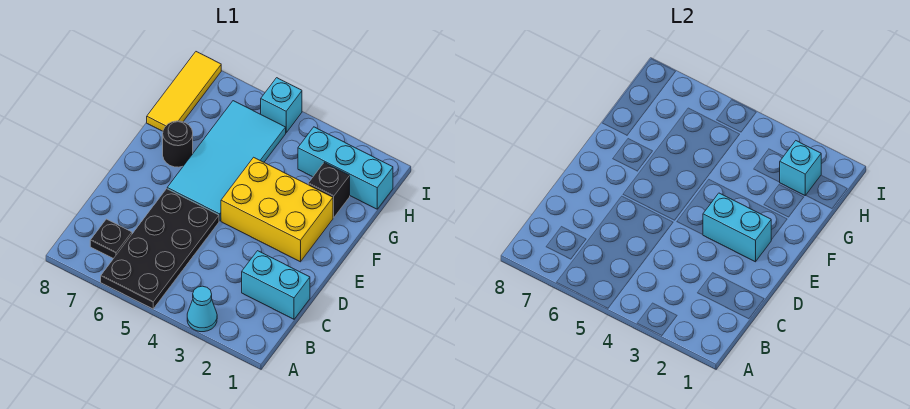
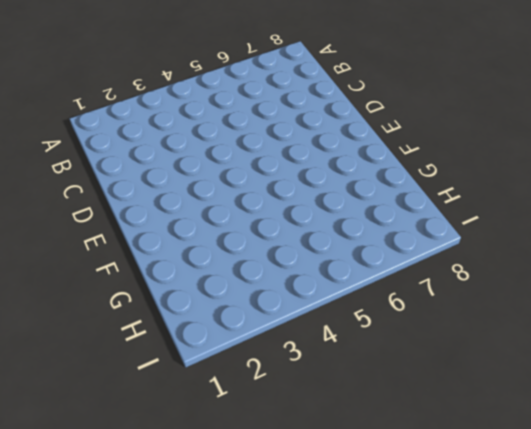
none -> cyan 1x1 cone [187,286,217,332]
none -> black 2x4 plate [101,189,219,309]
none -> black 1x1 plate [90,219,132,259]

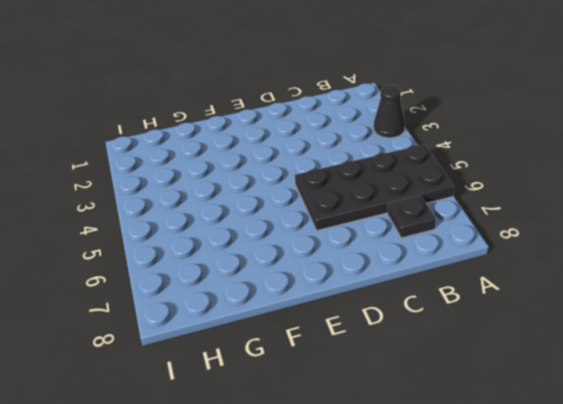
black 1x1 cone [374,85,405,138] -> cyan 1x1 cone [187,286,217,332]
none -> cyan 1x2 brick [242,251,310,319]
none -> yellow 2x3 brick [221,157,333,262]
none -> cyan 2x4 tile [167,101,286,221]

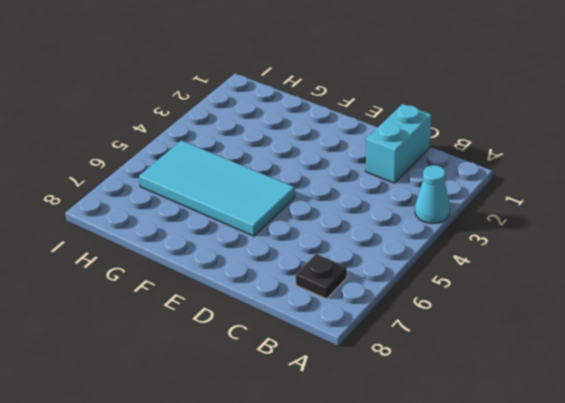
none -> black 2x4 plate [101,189,219,309]
none -> yellow 2x3 brick [221,157,333,262]
none -> black 1x1 round brick [163,121,193,167]

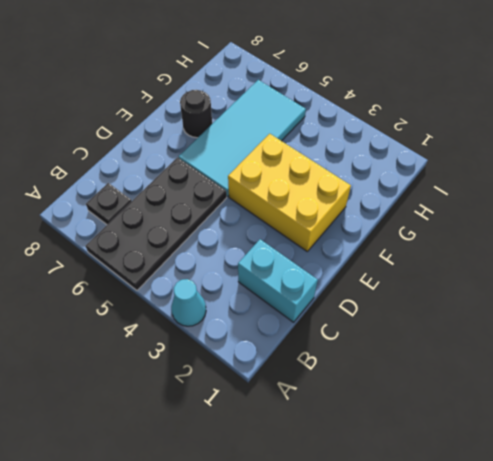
none -> black 1x1 brick [308,163,350,218]
none -> yellow 1x3 tile [147,52,221,131]
none -> cyan 1x3 brick [298,127,393,209]

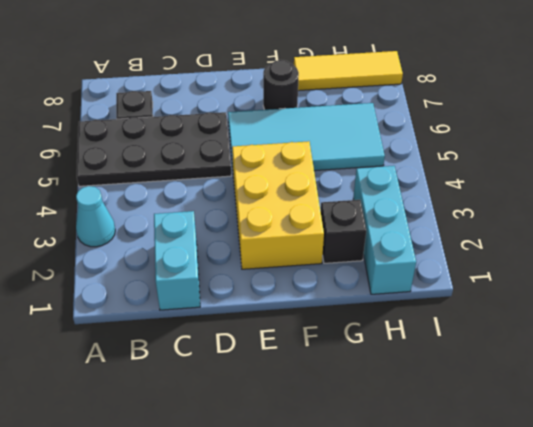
none -> cyan 1x1 brick [261,78,302,133]
none -> cyan 1x2 brick [703,193,771,262]
none -> cyan 1x1 brick [780,141,821,196]

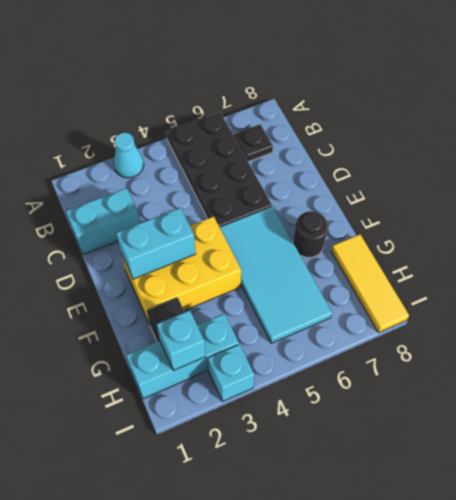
cyan 1x1 brick [208,344,254,401] -> cyan 1x1 brick moved to [261,78,302,133]

